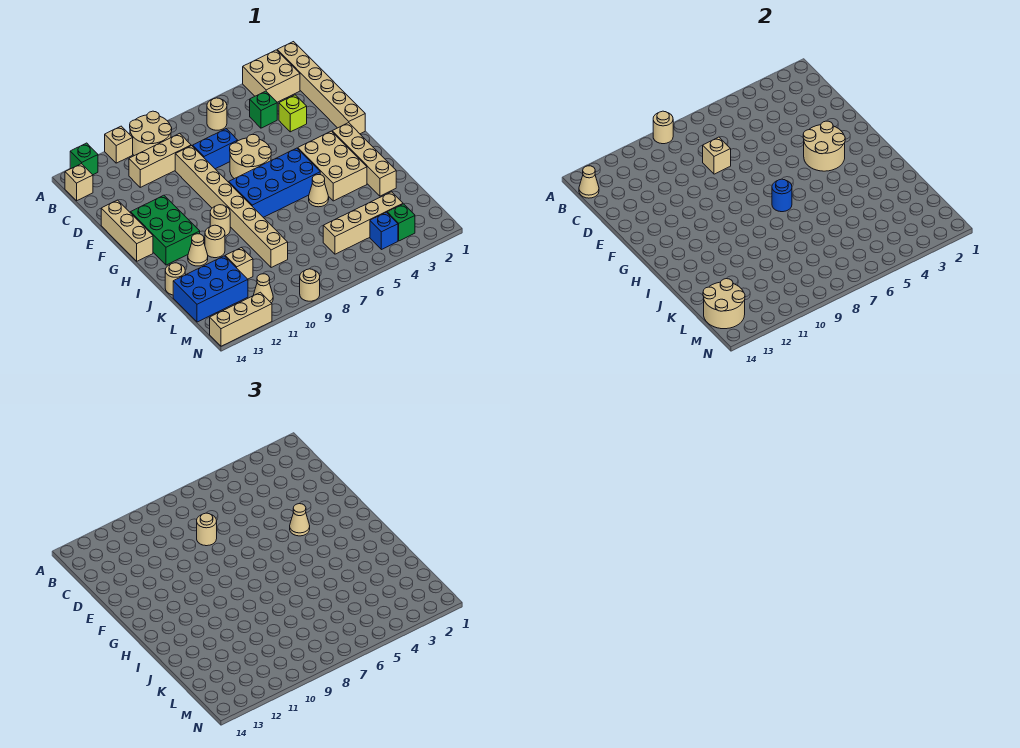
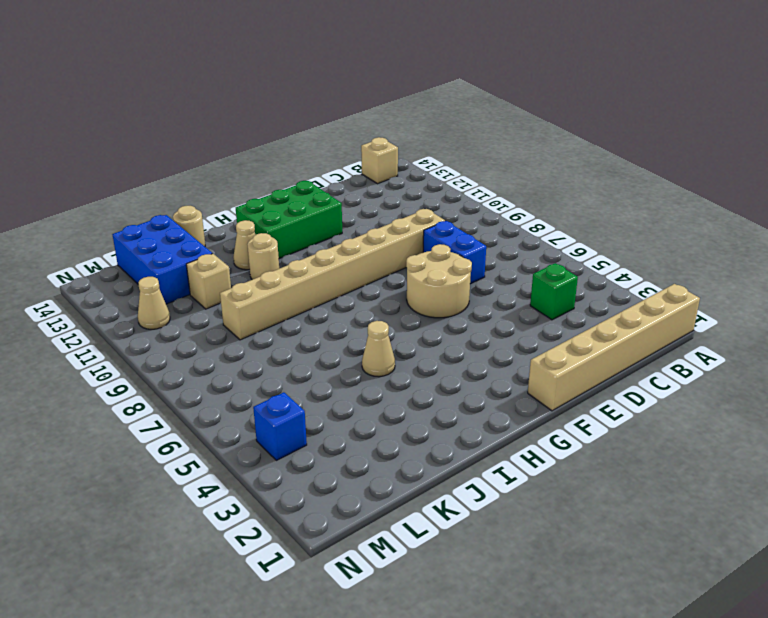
none -> tan 2x2 brick [243,50,300,102]
none -> tan 2x2 round brick [130,111,172,156]
none -> tan 1x1 brick [105,126,133,163]
none -> green 1x1 brick [70,143,98,175]

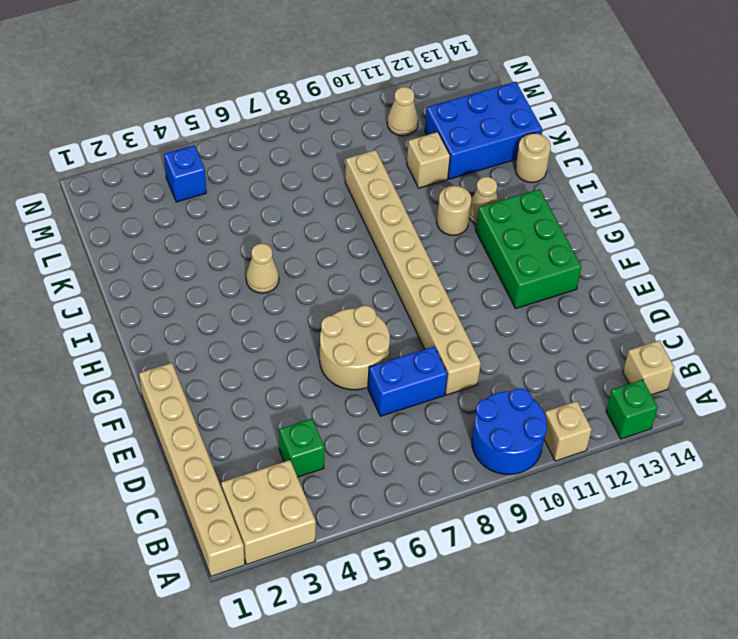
blue 2x2 round brick [472,388,547,475] -> tan 2x2 round brick [130,111,172,156]
none -> tan 1x1 round brick [207,98,227,130]
none -> tan 1x3 brick [129,133,191,187]
none -> lime 1x1 brick [279,95,307,132]
none -> tan 1x3 brick [101,200,153,261]

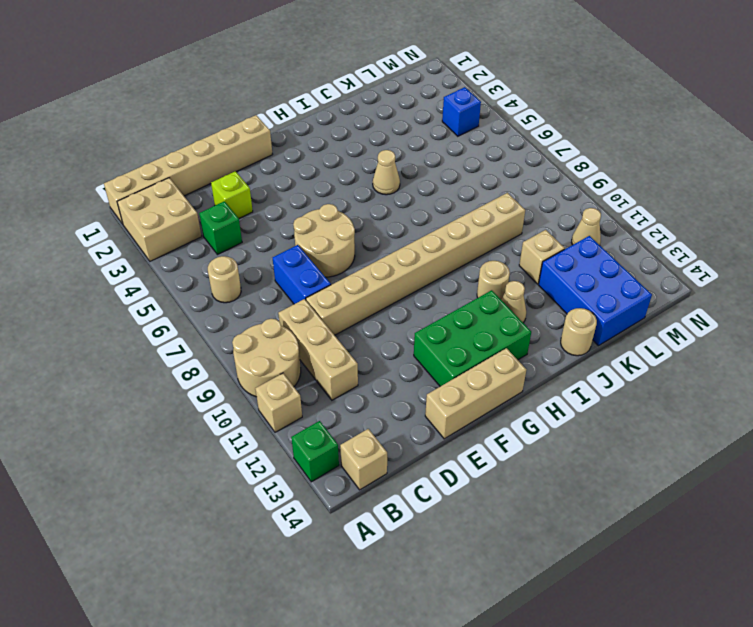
none -> tan 1x4 brick [332,123,396,196]
none -> tan 2x3 brick [298,131,367,201]
none -> blue 2x4 brick [229,148,320,217]
none -> tan 1x1 round brick [210,205,230,236]

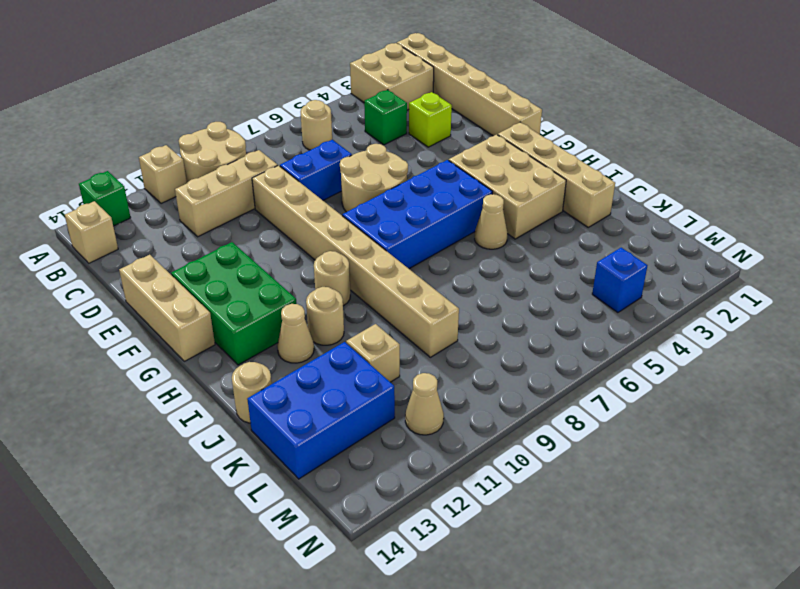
none -> tan 1x4 brick [323,192,403,254]
none -> green 1x1 brick [387,204,415,241]
none -> tan 1x1 round brick [300,269,320,301]
none -> tan 1x3 brick [210,292,272,346]

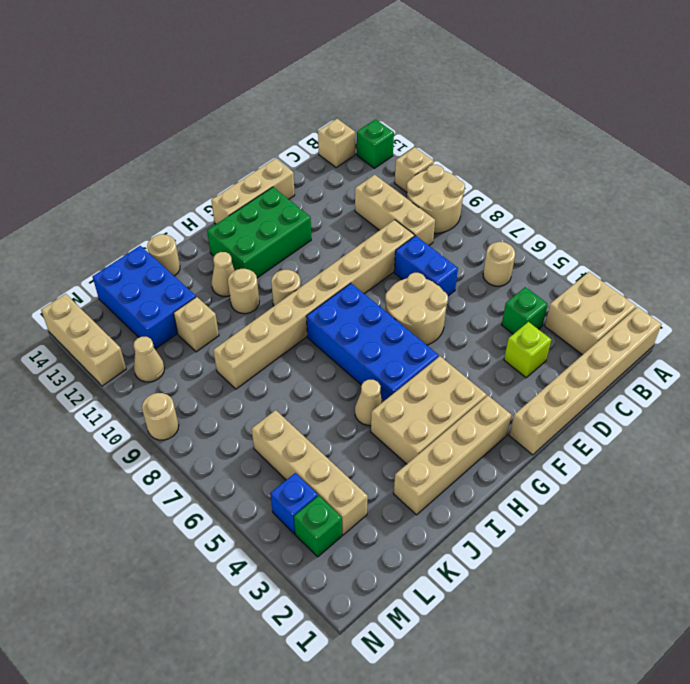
none -> tan 1x1 round brick [653,111,673,144]
none -> tan 1x1 cone [579,166,599,198]
none -> tan 1x1 brick [703,137,731,174]
none -> tan 2x2 round brick [803,121,845,171]

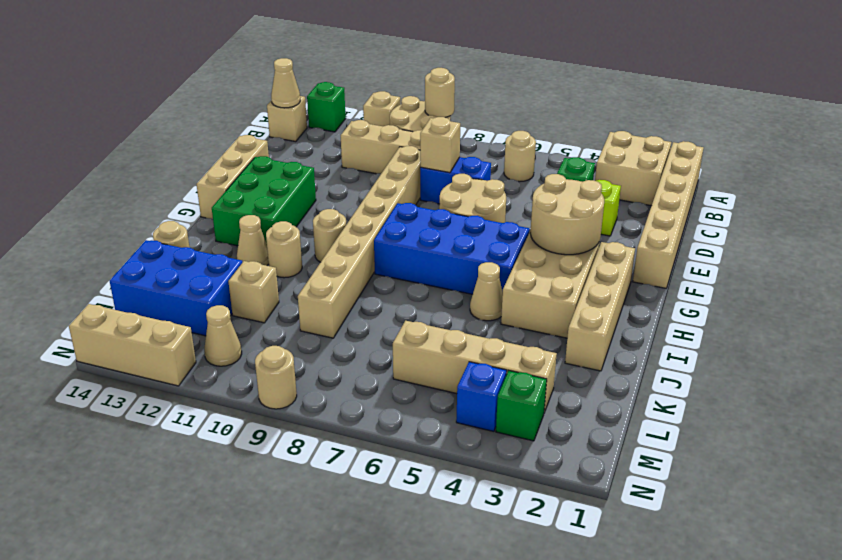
none -> blue 1x1 round brick [772,179,792,212]
none -> tan 2x2 round brick [703,279,745,329]
none -> tan 1x1 round brick [197,513,217,546]
none -> tan 1x1 cone [290,504,310,536]

